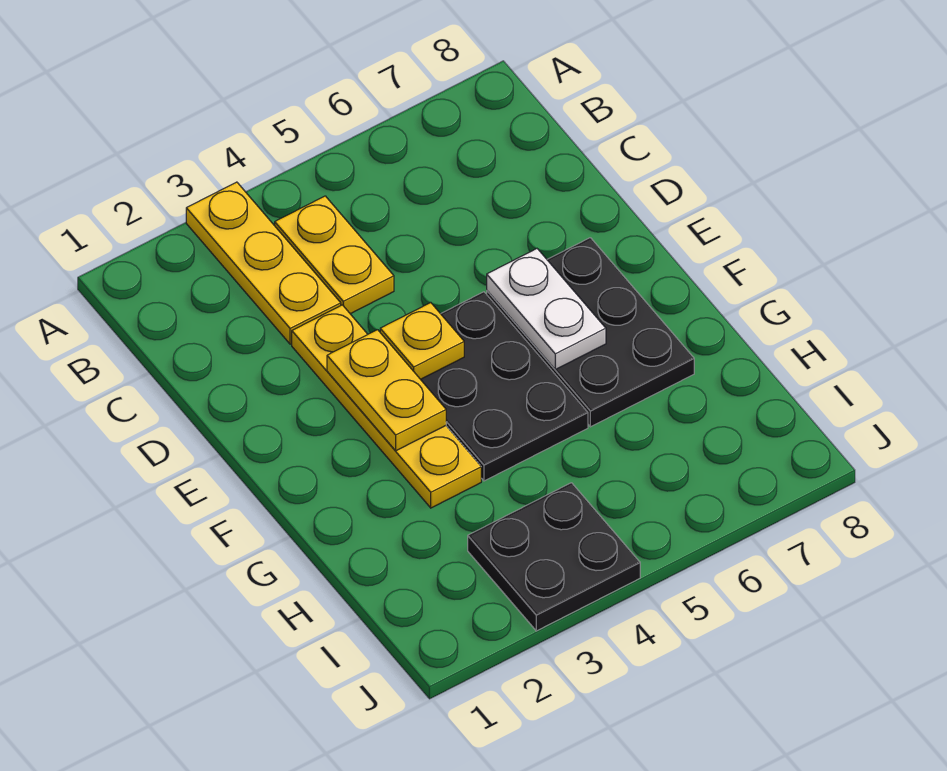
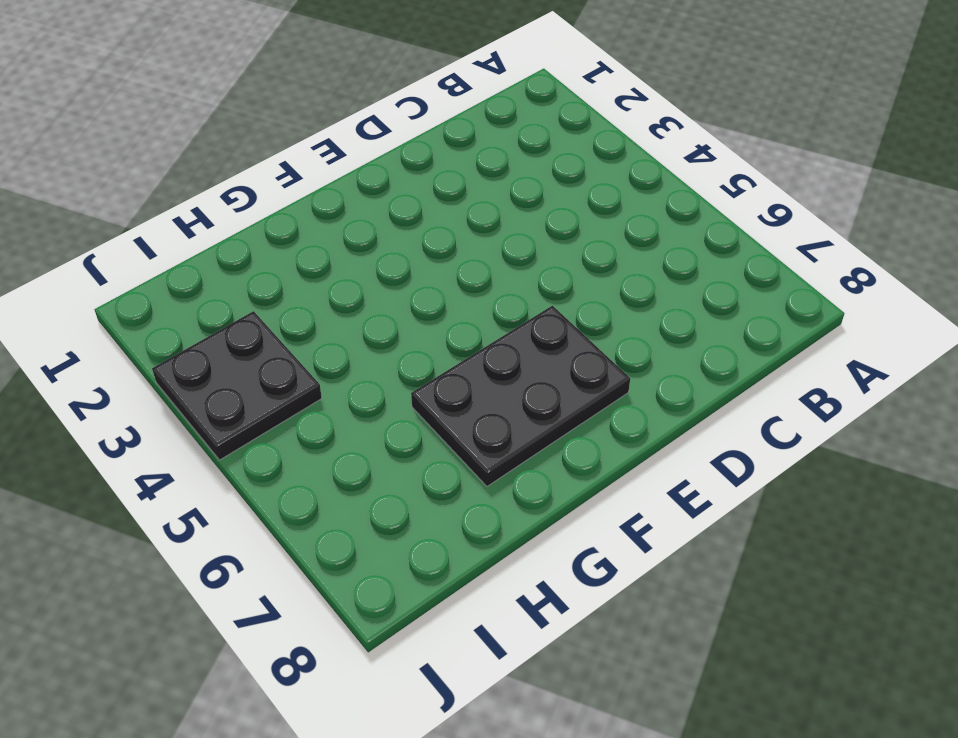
none -> yellow 1x3 plate [186,182,341,344]
none -> yellow 1x2 plate [275,196,394,314]

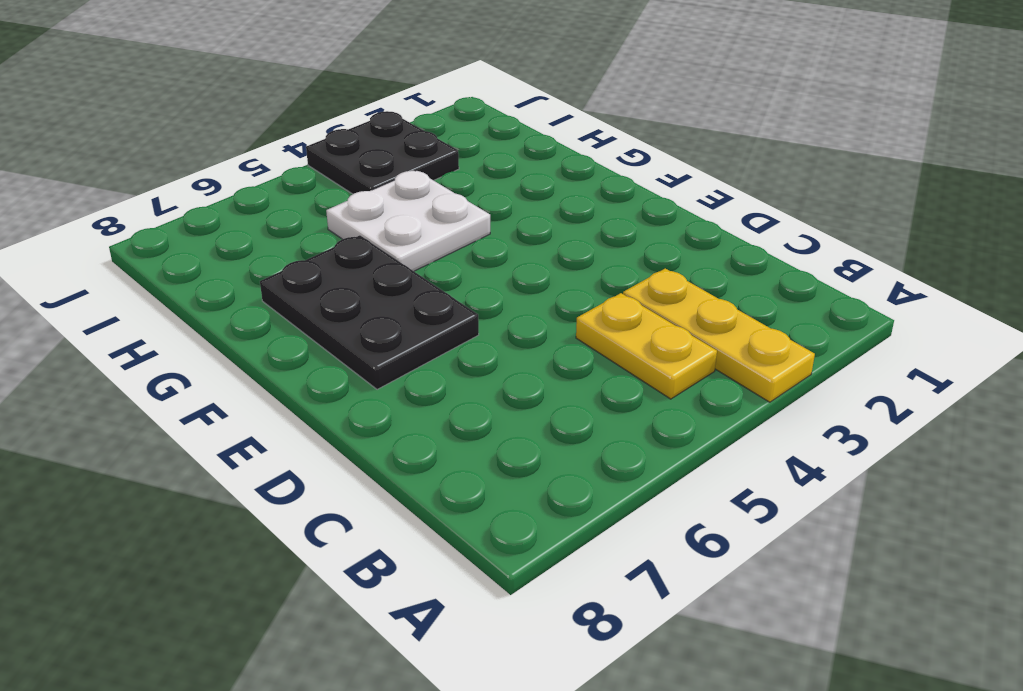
white 2x2 plate [326,170,490,271] -> black 2x3 plate [421,292,588,481]
none -> yellow 1x4 plate [292,305,481,508]
none -> yellow 1x2 plate [327,330,446,451]

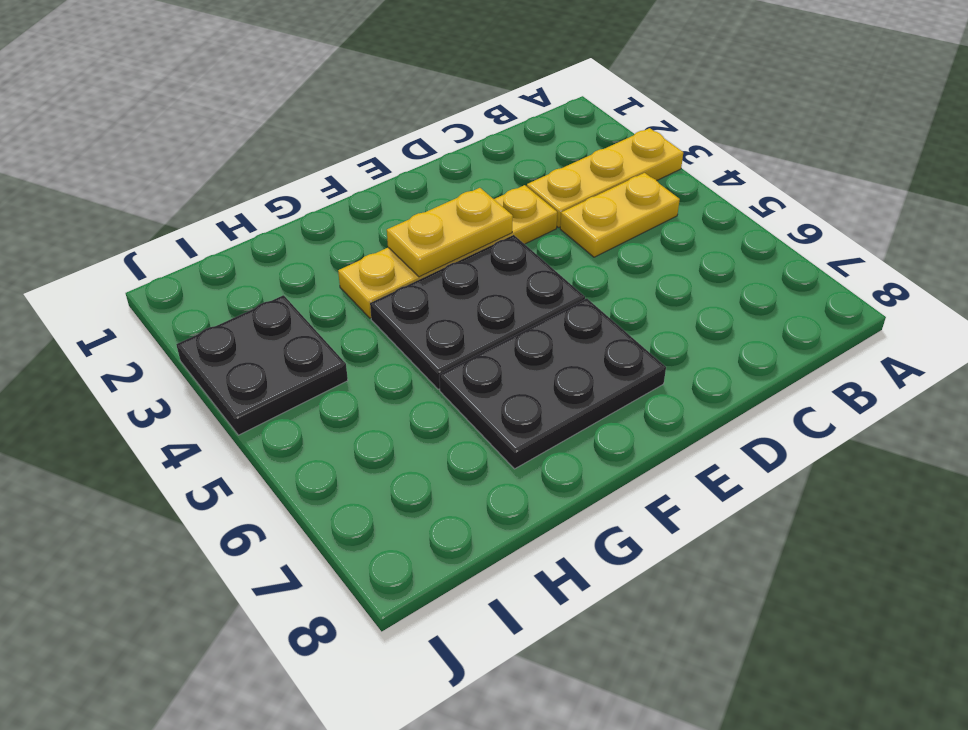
none -> yellow 1x1 plate [380,303,464,379]
none -> white 1x2 plate [487,249,606,369]

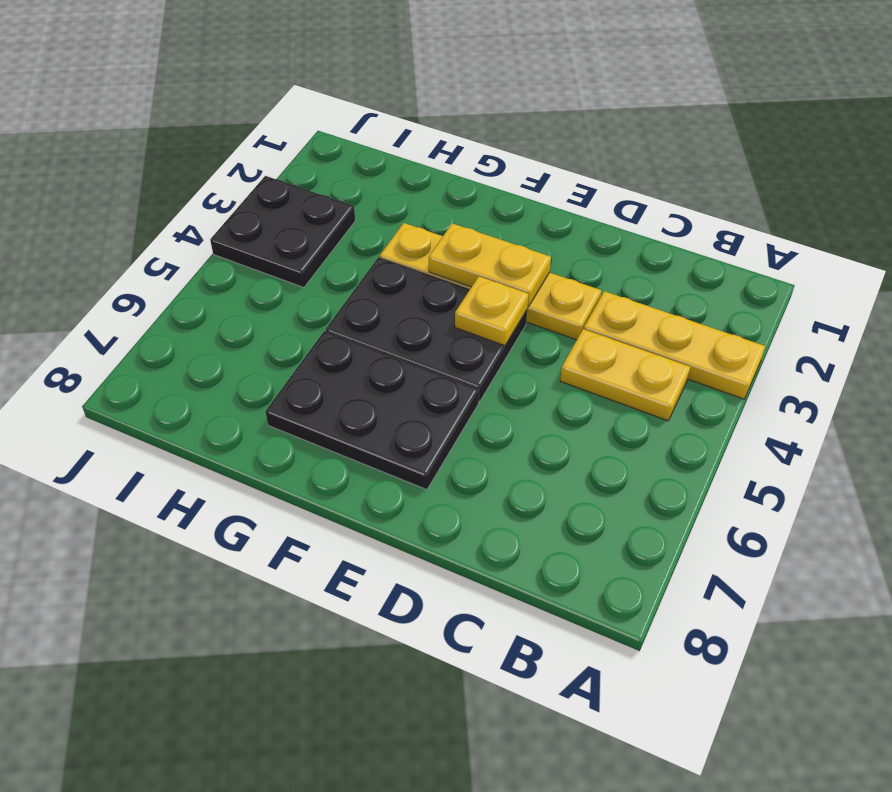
none -> white 1x2 plate [487,249,606,369]

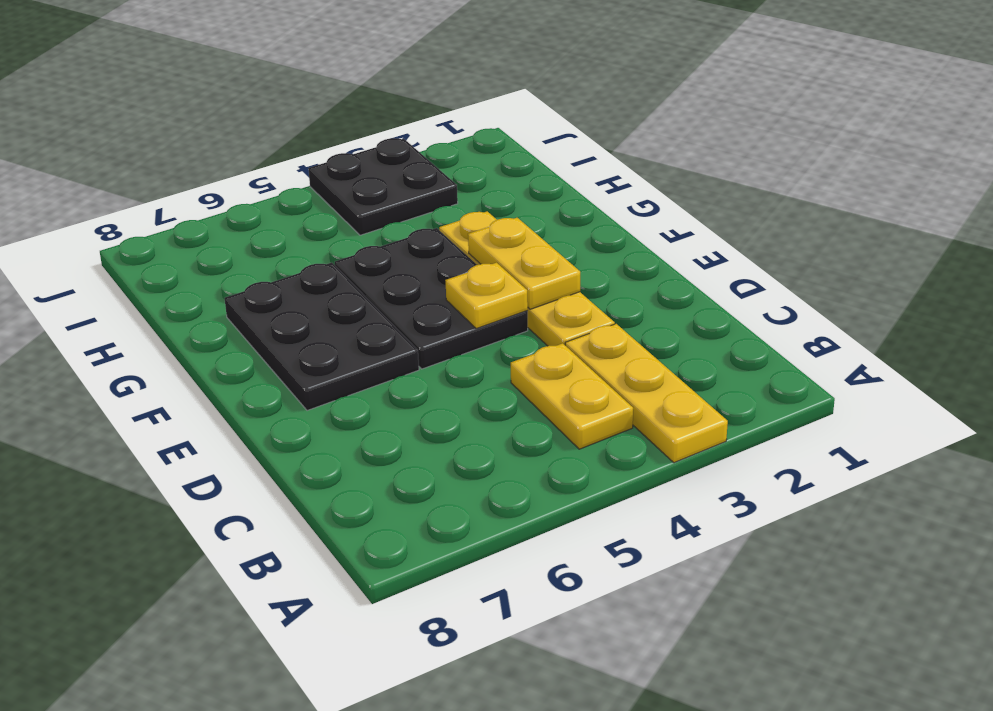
none -> white 1x2 plate [487,249,606,369]

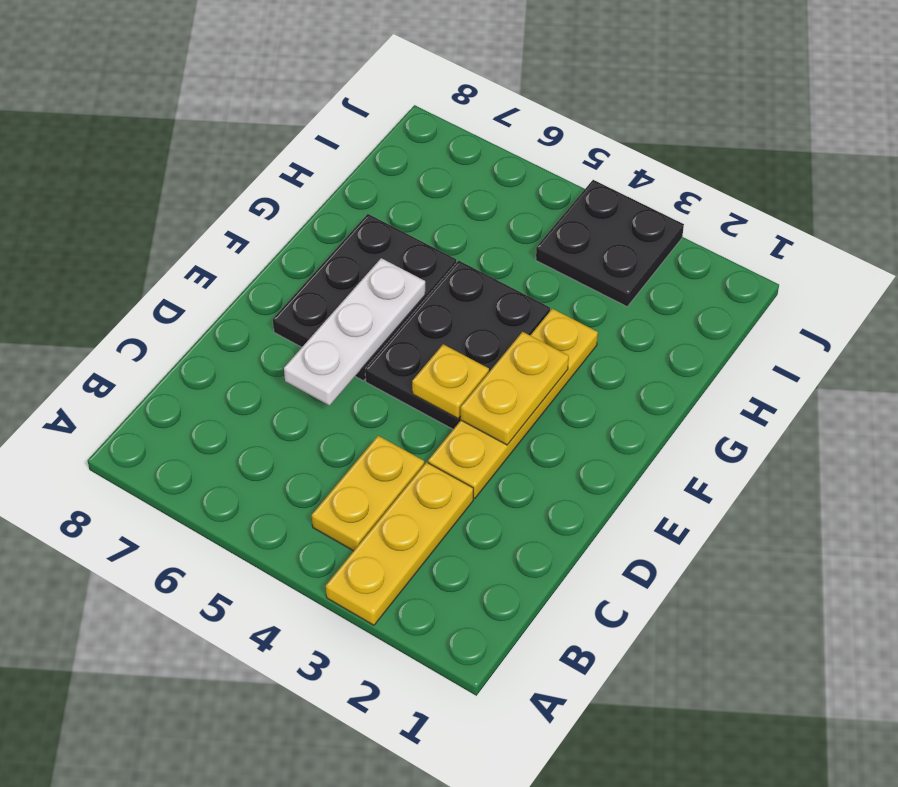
white 1x3 plate [284,258,425,405] -> white 1x2 plate [487,249,606,369]

